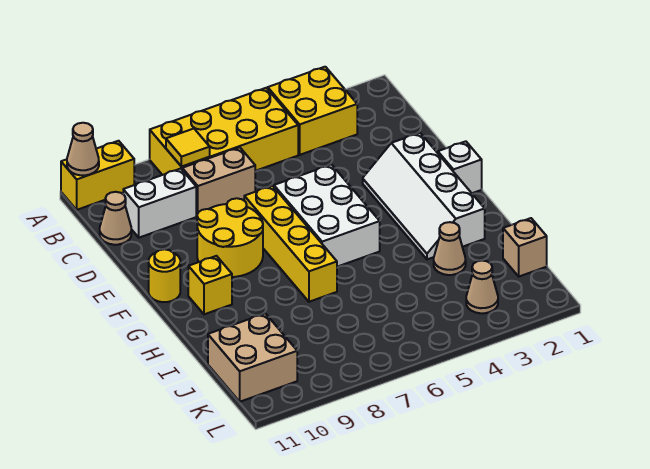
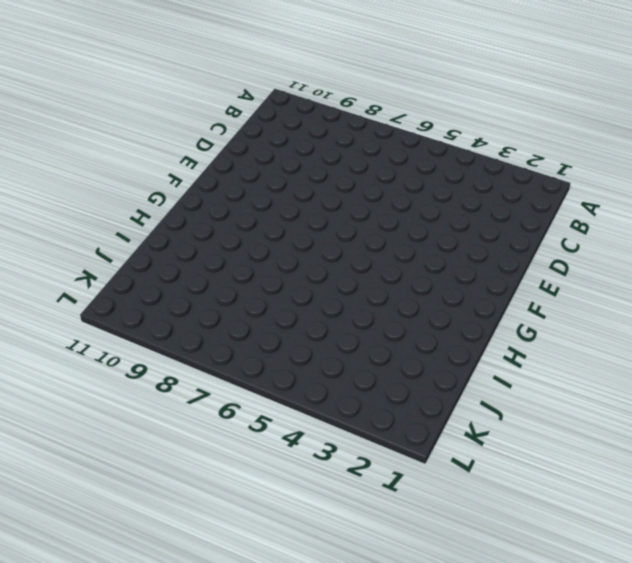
none -> yellow 2x2 brick [268,67,357,155]
none -> yellow 2x4 brick [150,88,298,175]
none -> yellow 1x2 brick [61,141,134,210]

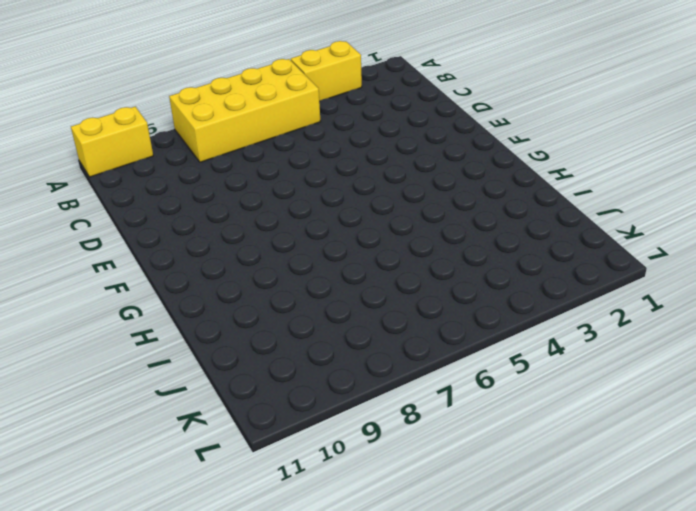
yellow 1x2 brick [291,41,362,101] -> yellow 2x2 brick [268,67,357,155]
none -> tan 1x2 brick [182,147,255,215]
none -> white 1x2 brick [123,169,196,238]
none -> tan 1x1 cone [100,192,131,245]

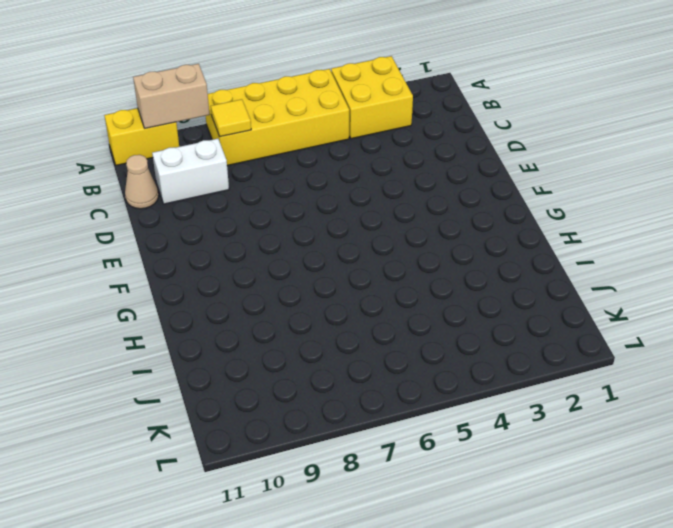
tan 1x2 brick [133,64,210,128] -> tan 1x2 brick moved to [182,147,255,215]
none -> white 2x4 slope [363,133,485,259]
none -> white 2x3 brick [274,165,380,267]
none -> yellow 1x4 brick [244,186,337,302]

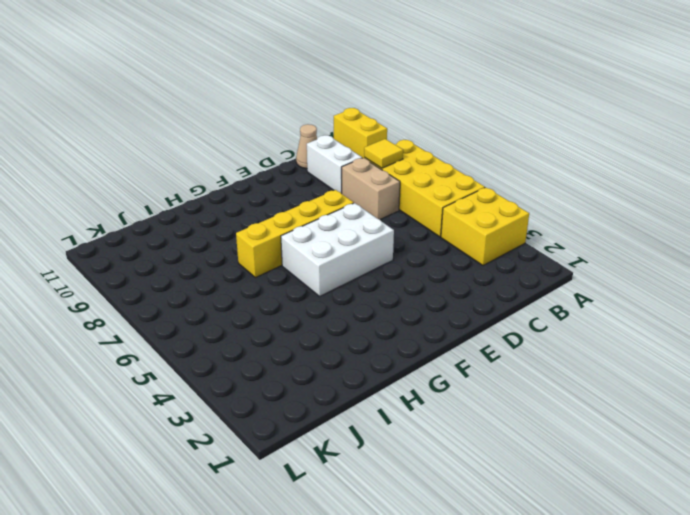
none -> white 2x4 slope [363,133,485,259]
none -> yellow 2x2 round brick [197,198,263,277]
none -> white 1x1 brick [438,141,482,193]

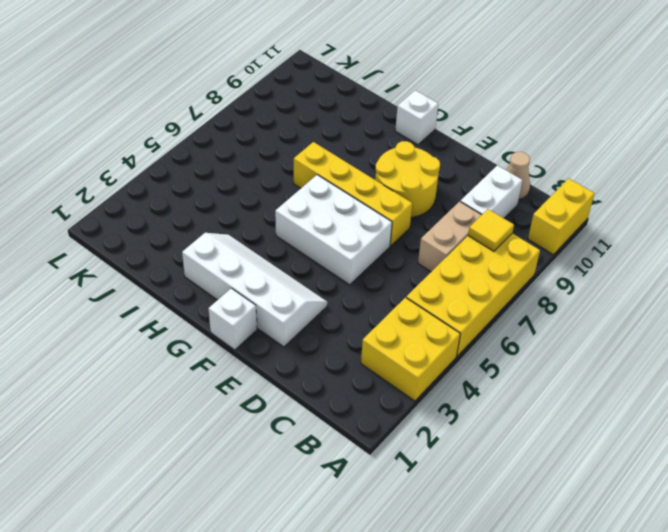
white 1x1 brick [395,90,438,145] -> none
none -> yellow 1x1 round brick [149,249,180,302]
none -> yellow 1x1 brick [188,256,232,314]
none -> tan 1x1 cone [434,222,466,275]

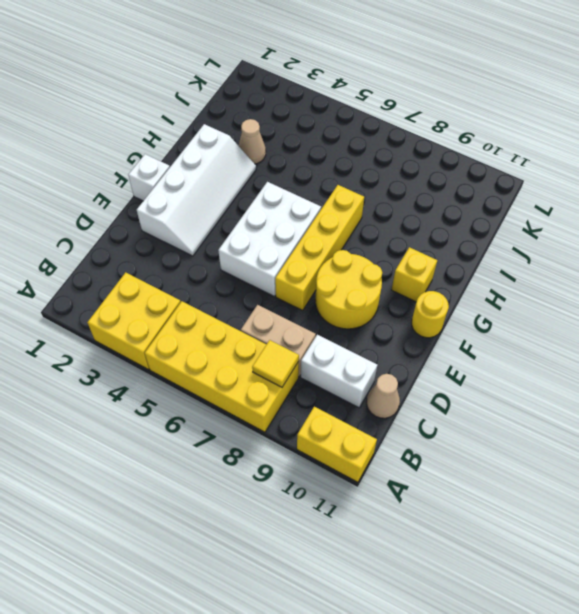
none -> tan 1x1 brick [503,218,547,276]
none -> tan 2x2 brick [208,313,297,402]
none -> tan 1x1 cone [466,261,498,313]

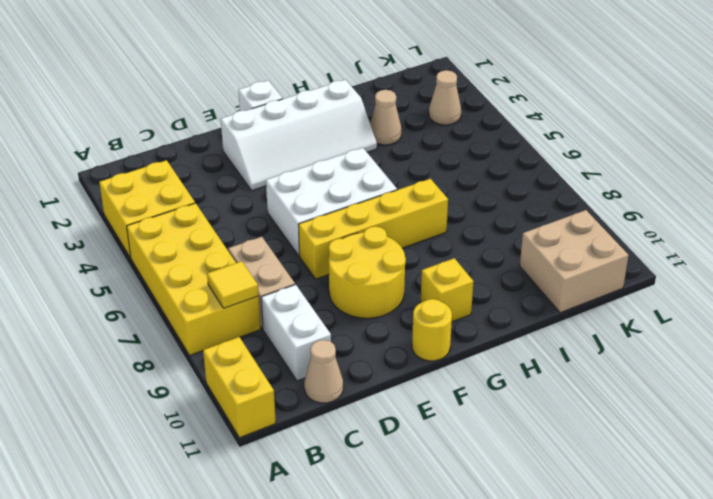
none -> tan 1x1 brick [503,218,547,276]
none -> tan 1x1 cone [67,123,99,175]

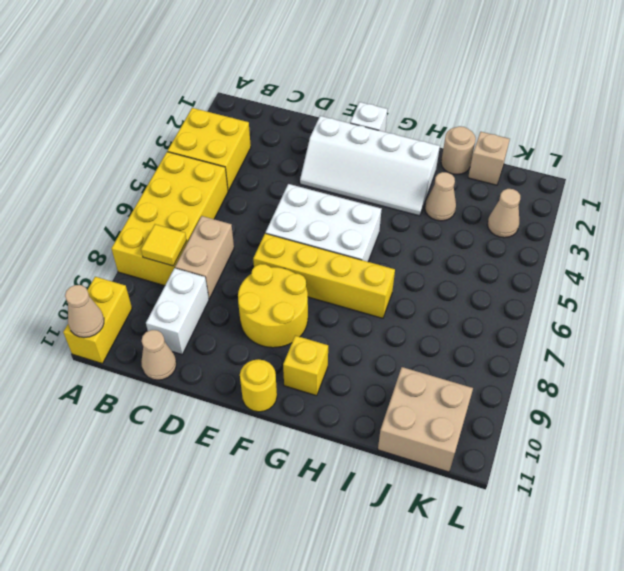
tan 1x1 round brick [441,126,476,175] -> none

